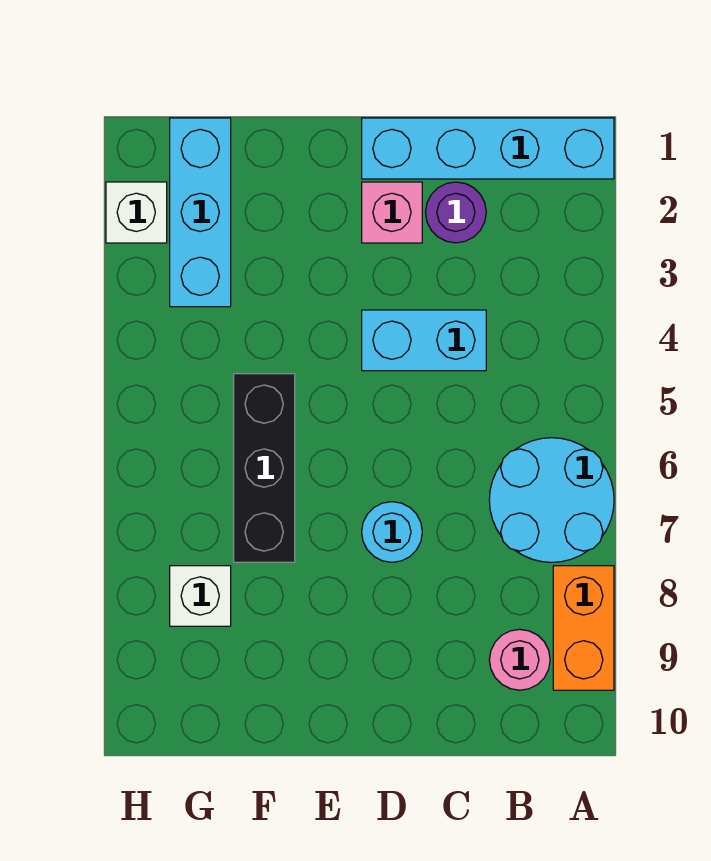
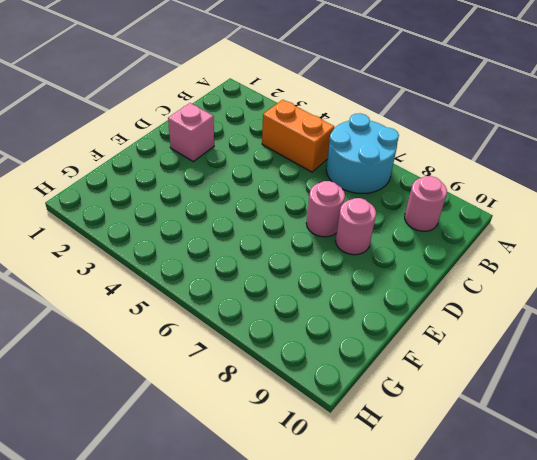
orange 1x2 brick [262,100,334,172] -> orange 1x2 brick moved to [553,566,614,690]
pink 1x1 round brick [306,181,345,237] -> cyan 1x1 round brick [362,502,422,562]
pink 1x1 round brick [335,198,376,255] -> none
none -> cyan 1x4 brick [362,118,614,179]
none -> purple 1x1 round brick [426,182,486,243]
none -> cyan 1x2 brick [362,310,486,371]

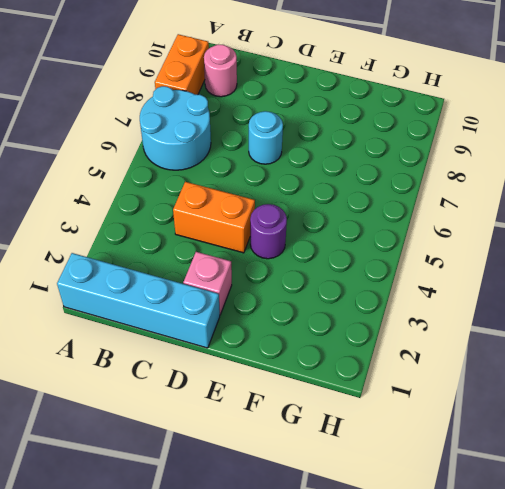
orange 1x2 brick [173,182,255,253] -> cyan 1x2 brick [362,310,486,371]
purple 1x1 round brick [250,204,287,259] -> purple 1x1 round brick moved to [426,182,486,243]
none -> black 1x3 brick [234,374,295,562]
none -> cyan 1x3 brick [170,118,231,307]
none -> white 1x1 brick [170,566,231,626]

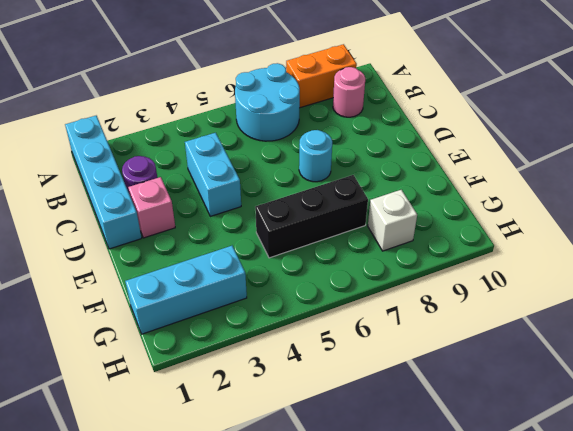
none -> white 1x1 brick [106,182,167,243]

